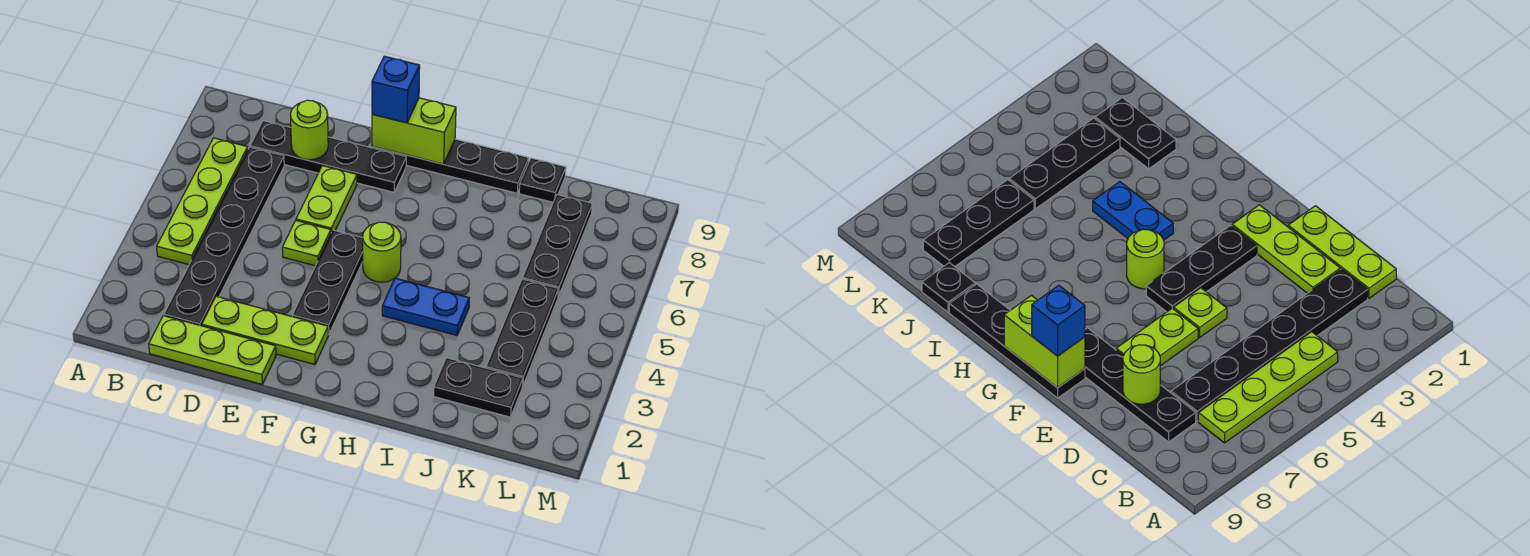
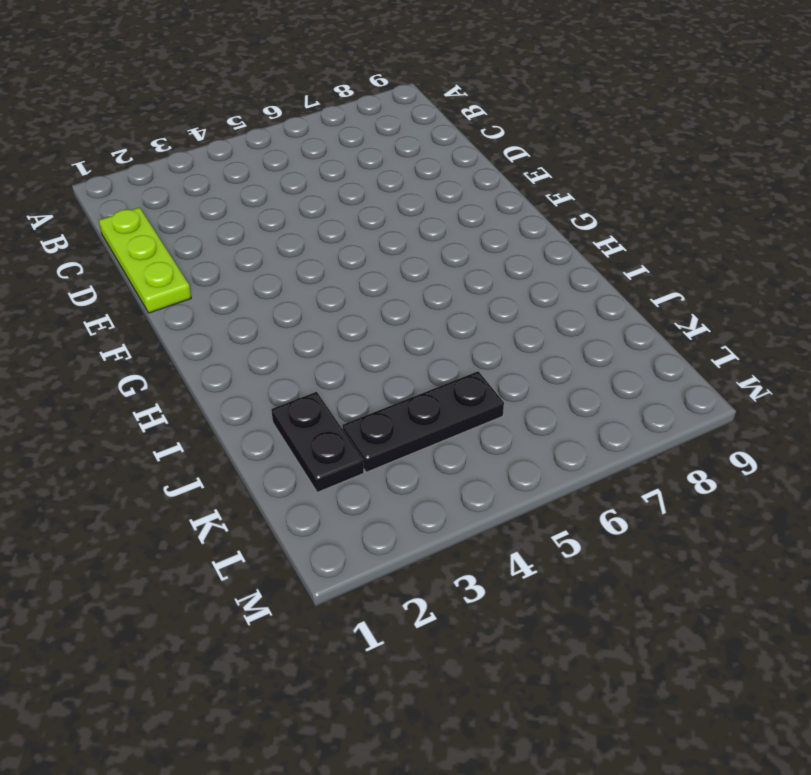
none -> lime 1x4 plate [157,138,248,265]
none -> black 1x6 plate [164,147,284,326]
none -> black 1x4 plate [250,121,406,192]

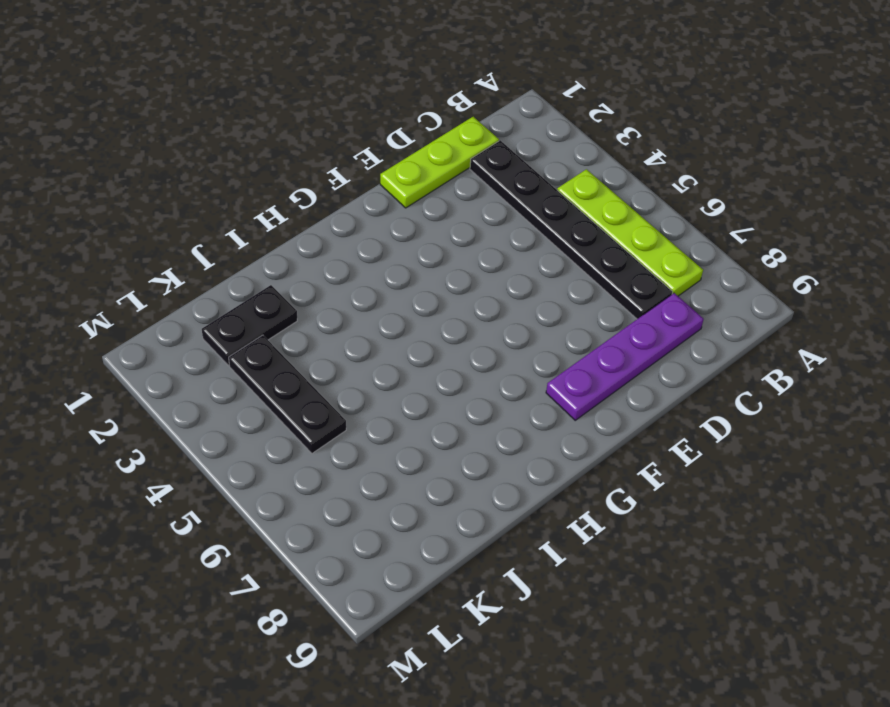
purple 1x4 plate [546,293,704,420] -> black 1x4 plate [250,121,406,192]
none -> lime 1x3 plate [202,296,328,364]
none -> lime 1x1 plate [282,221,331,266]
none -> lime 1x2 plate [296,166,357,232]

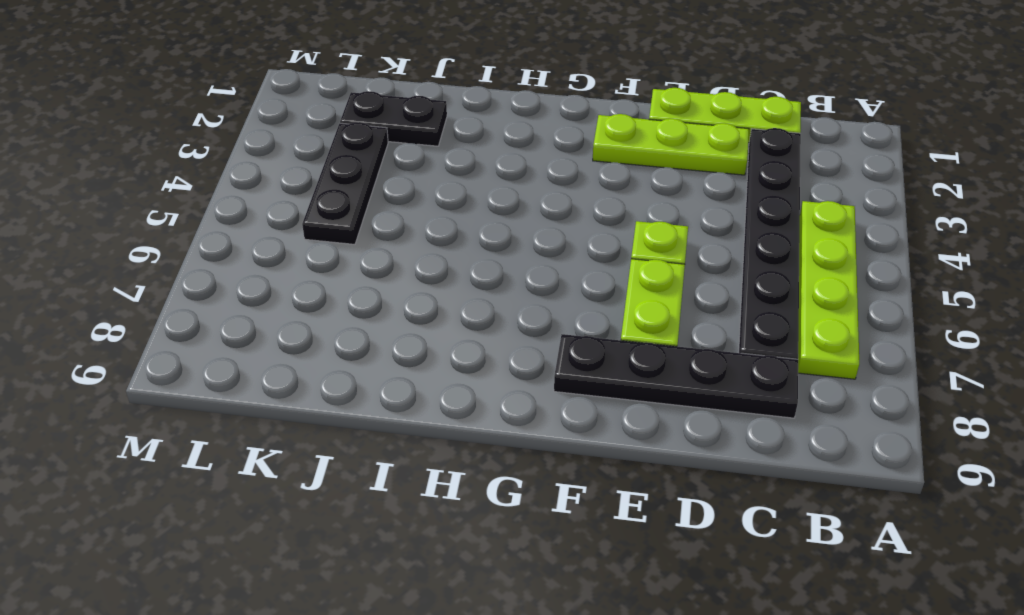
none -> black 1x3 plate [292,230,363,335]
none -> black 1x4 plate [372,139,529,193]
none -> lime 1x1 round brick [363,222,401,282]

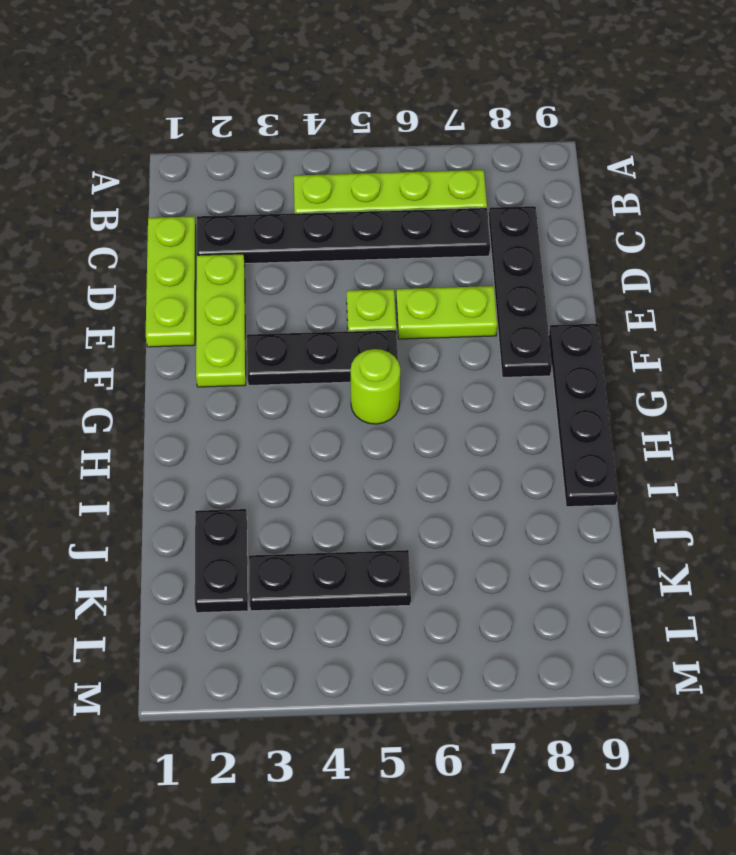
none -> blue 1x2 plate [382,278,469,335]
none -> black 1x1 plate [519,158,566,202]
none -> black 1x3 plate [522,195,592,297]

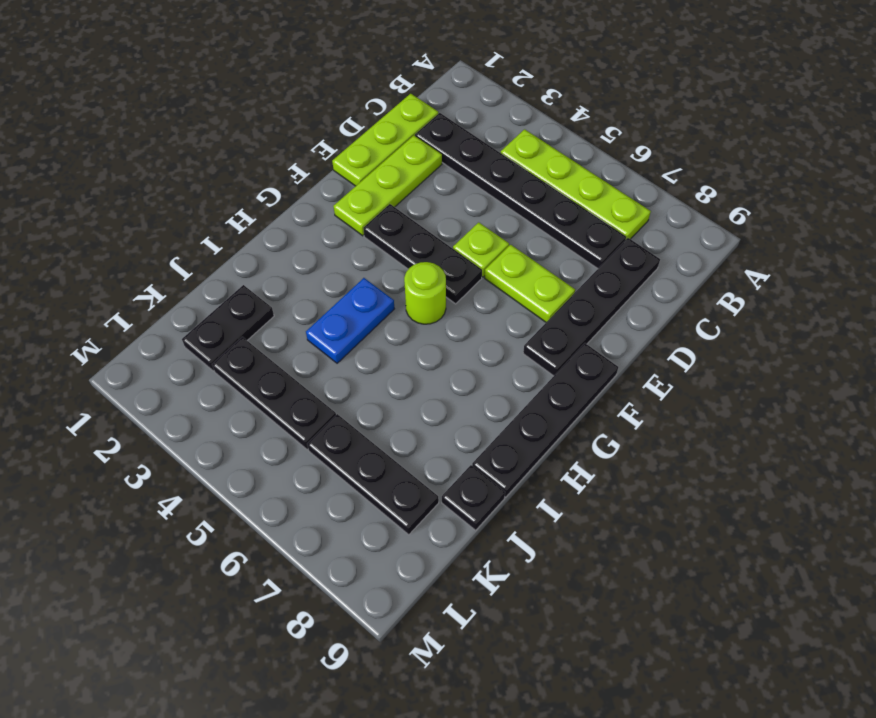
none -> lime 1x1 round brick [290,100,328,160]
none -> lime 1x2 brick [372,98,456,164]
none -> blue 1x1 brick [372,56,420,123]

